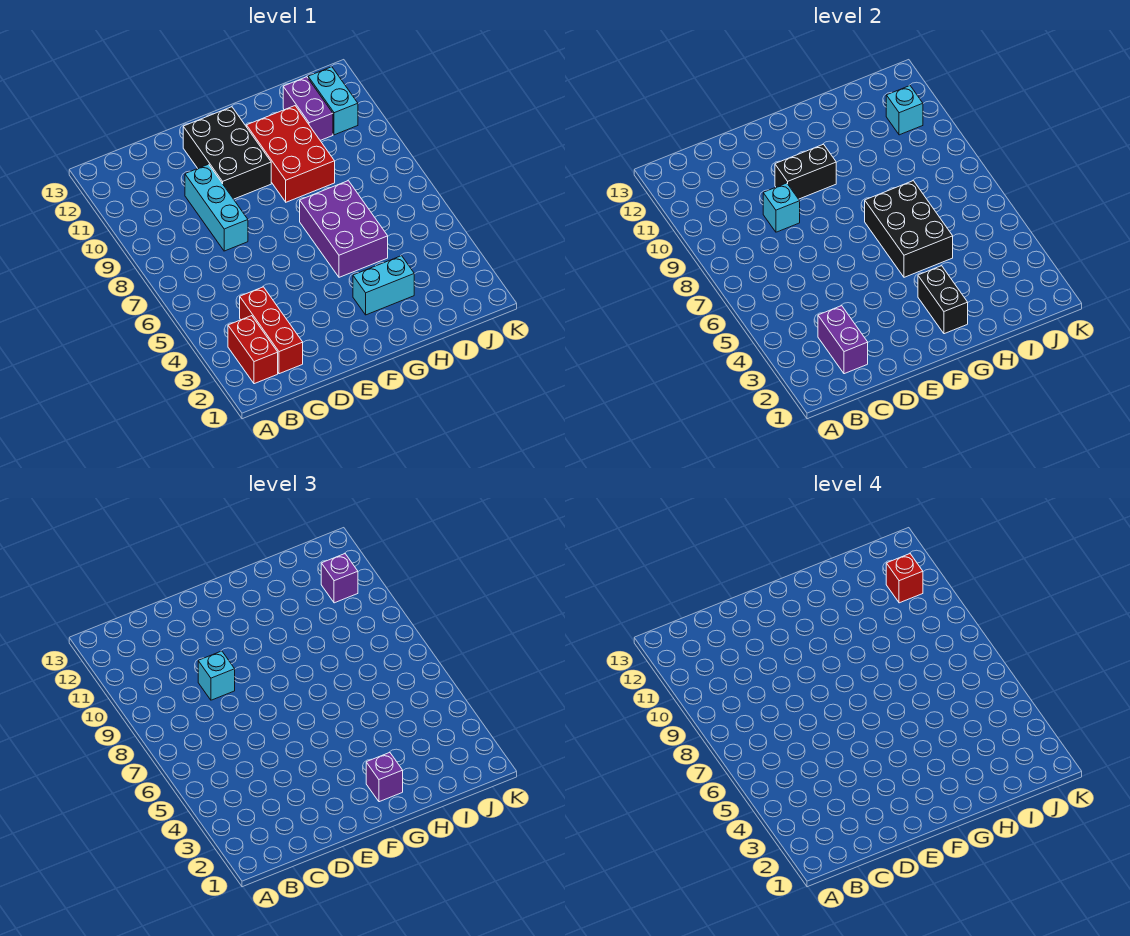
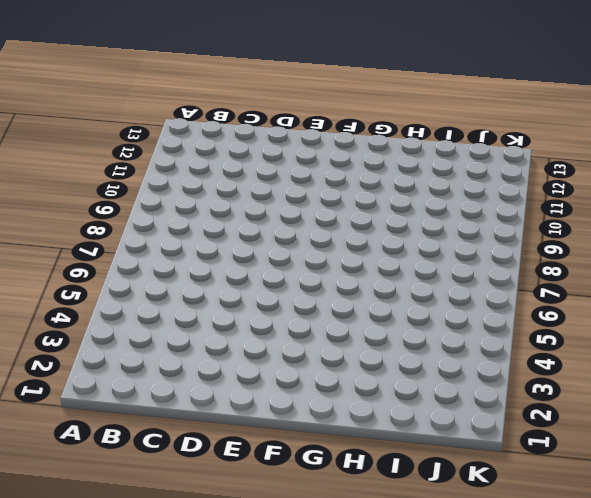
none -> red 1x2 brick [228,316,278,384]
none -> red 1x3 brick [240,287,303,374]
none -> cyan 1x3 brick [185,164,248,251]

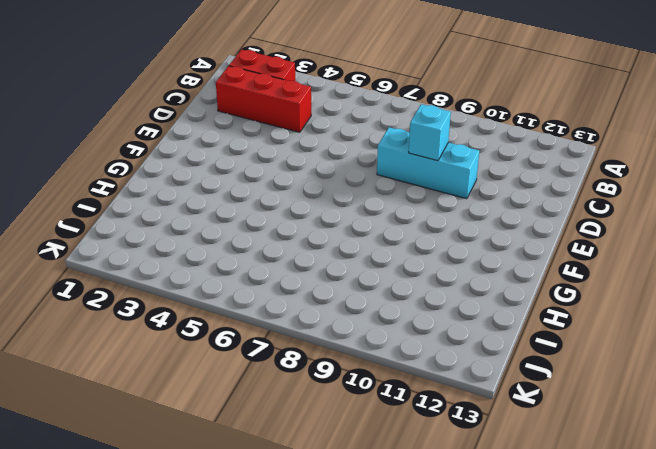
none -> black 2x3 brick [183,107,271,199]
none -> cyan 1x2 brick [353,256,414,315]
none -> purple 2x3 brick [300,181,388,277]

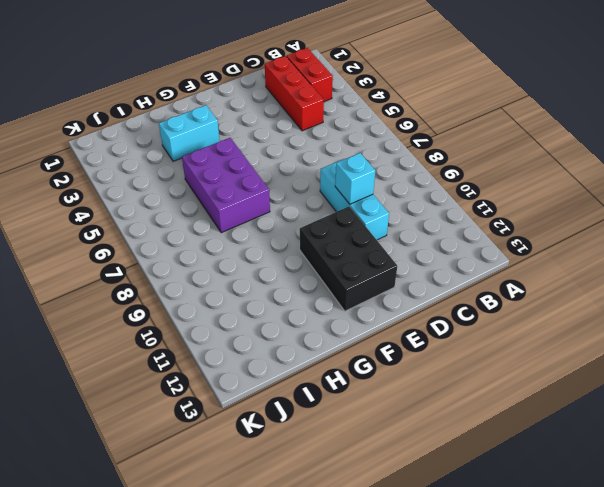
none -> red 2x3 brick [247,106,335,202]
none -> purple 1x2 brick [283,77,333,140]
none -> cyan 1x2 brick [308,67,358,135]

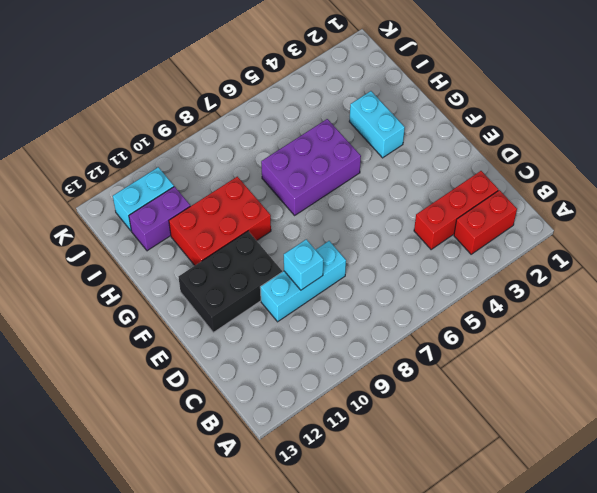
none -> purple 1x2 brick [818,306,868,374]
none -> black 1x2 brick [775,144,836,199]
none -> black 1x2 brick [918,266,968,334]

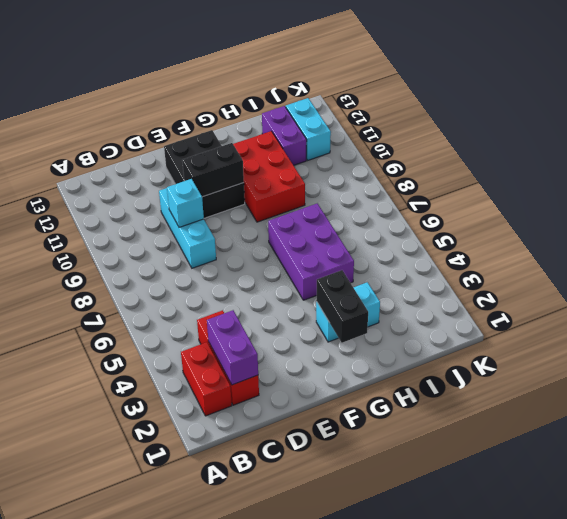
none -> black 2x3 brick [865,181,953,277]
none -> cyan 1x1 brick [886,86,923,135]
none -> cyan 1x1 brick [198,651,235,700]

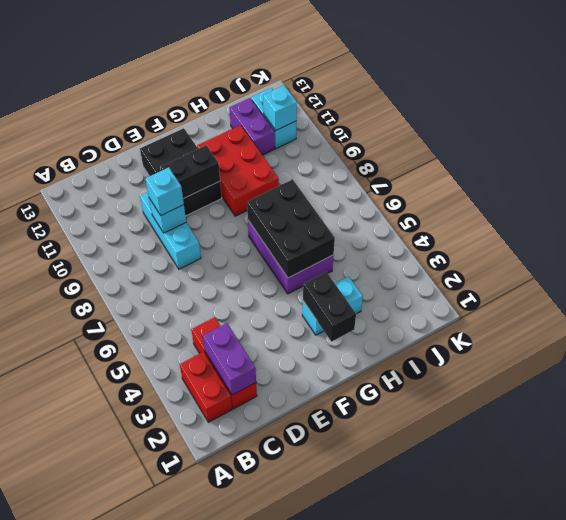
none -> purple 1x1 brick [366,753,403,802]
none -> purple 1x1 brick [321,554,358,603]
none -> red 1x1 brick [886,554,923,603]

